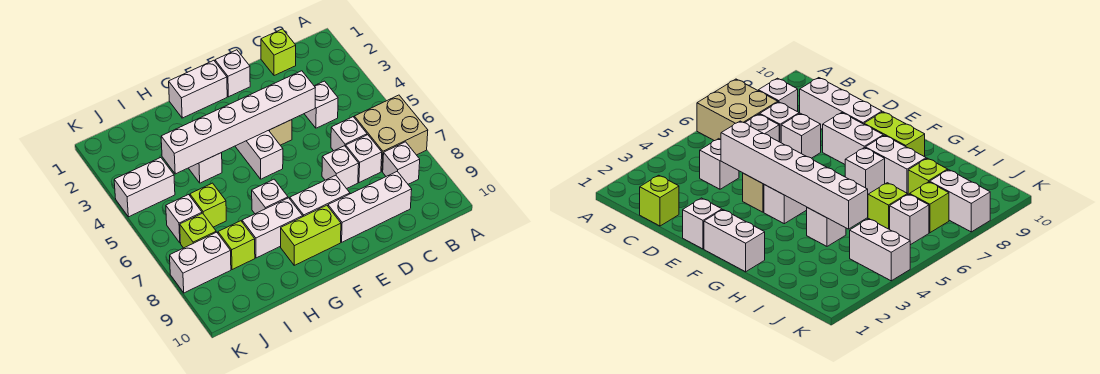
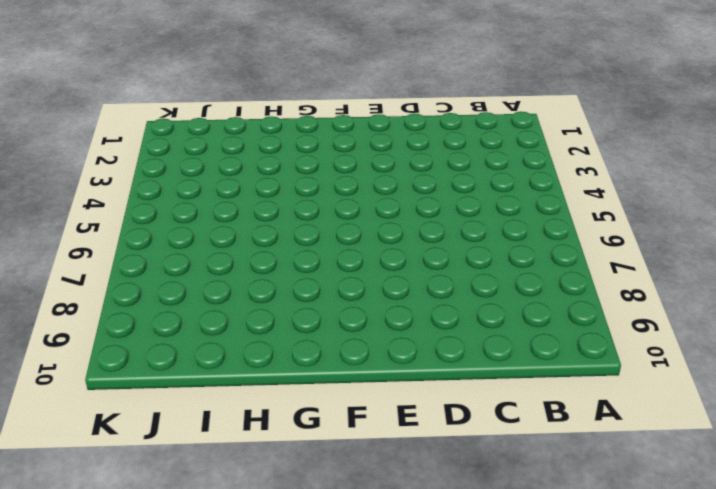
none -> tan 2x2 brick [354,95,428,171]
none -> white 1x1 brick [383,142,420,184]
none -> lime 1x1 brick [261,29,296,76]

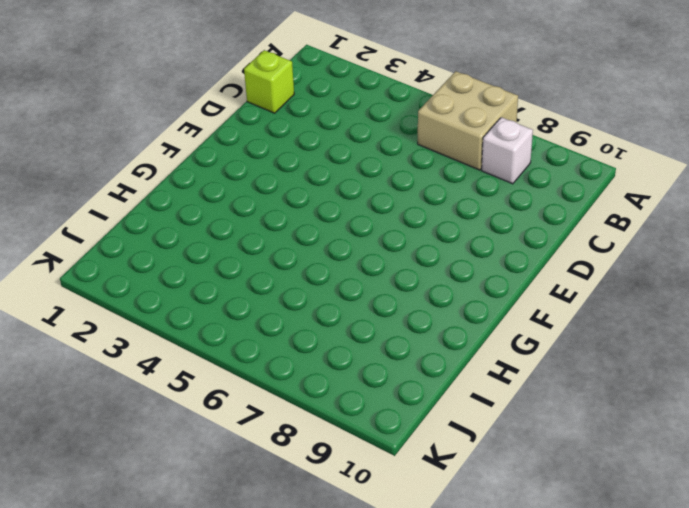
none -> white 1x1 brick [304,81,338,128]
none -> white 1x1 brick [331,117,367,151]
none -> white 1x1 brick [346,135,382,183]

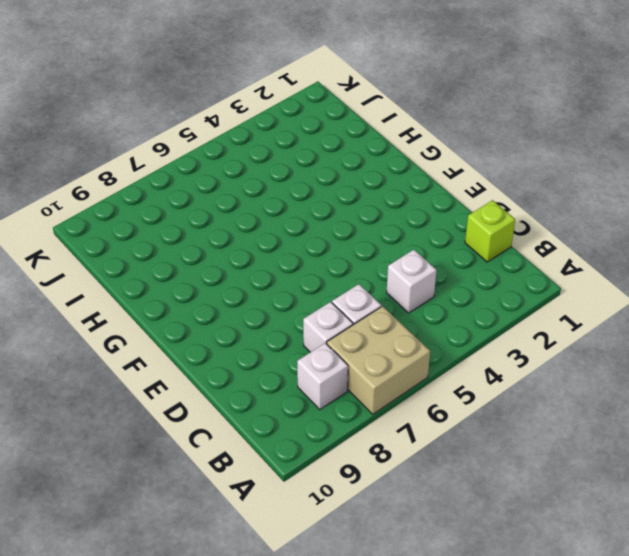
none -> white 1x3 brick [328,171,412,242]
none -> white 1x1 brick [322,146,359,189]
none -> white 1x1 brick [215,50,250,97]

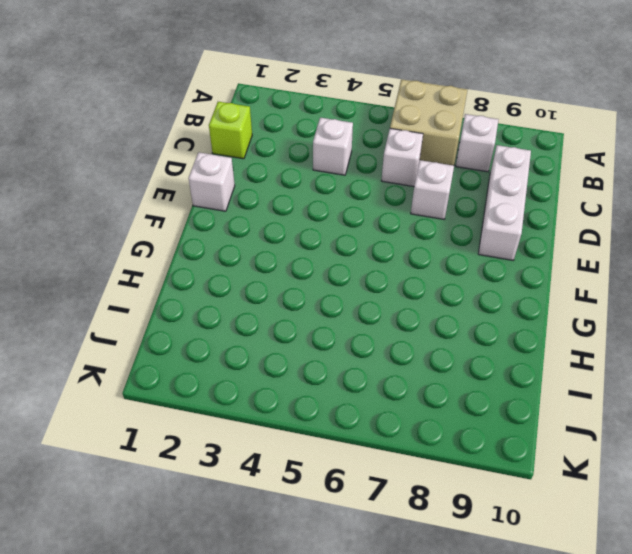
none -> white 1x1 brick [346,135,382,183]
none -> tan 1x1 brick [269,120,292,145]
none -> white 1x2 brick [290,175,350,216]

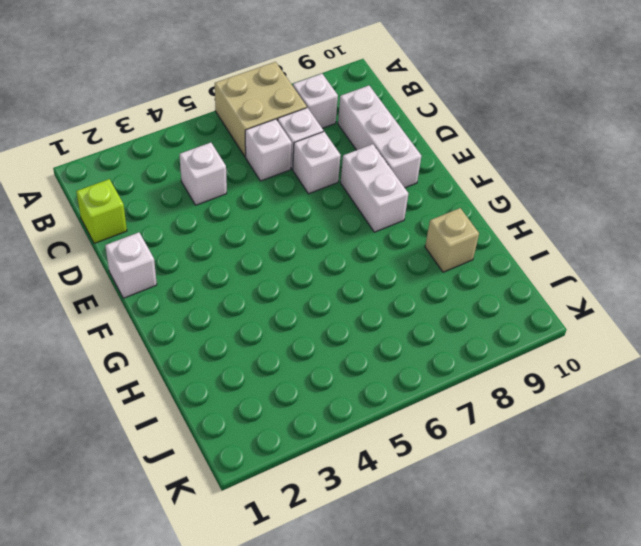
tan 1x1 brick [425,208,479,272] -> tan 1x1 brick moved to [269,120,292,145]
none -> white 1x2 brick [169,60,227,118]
none -> white 1x2 brick [235,130,283,179]
none -> lime 1x2 brick [281,205,341,265]

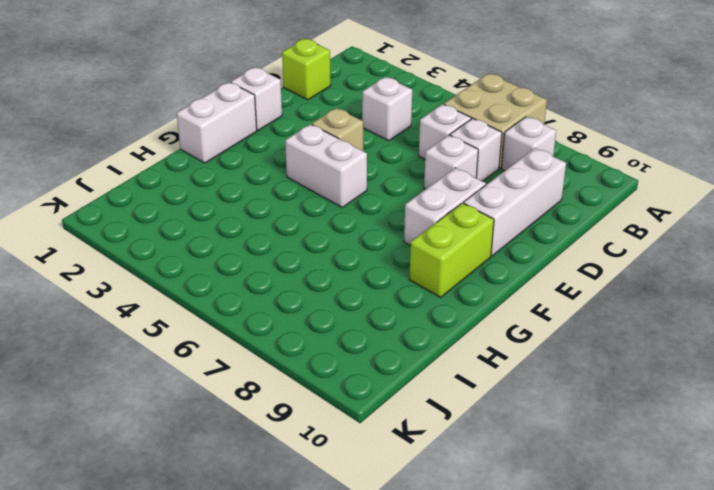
none -> white 1x1 brick [252,179,288,214]
none -> white 1x2 brick [242,198,303,258]
none -> white 1x1 brick [189,153,222,183]

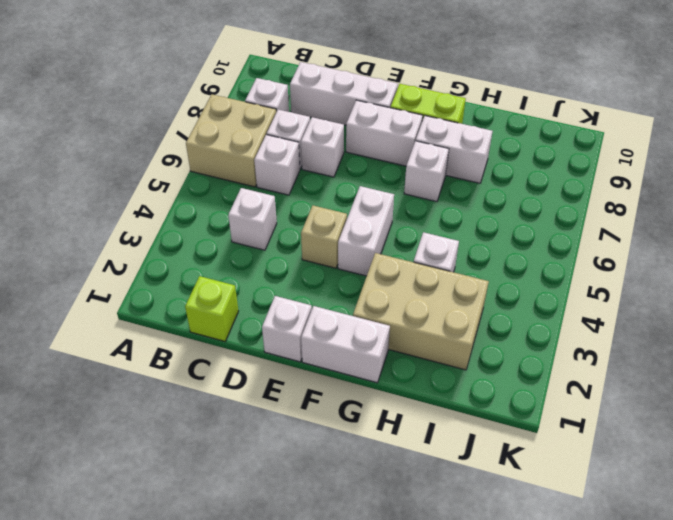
tan 2x3 brick [353,253,489,370] -> none
none -> lime 1x1 brick [190,183,226,227]
none -> lime 1x1 brick [218,221,255,270]
none -> white 1x2 brick [114,158,175,217]

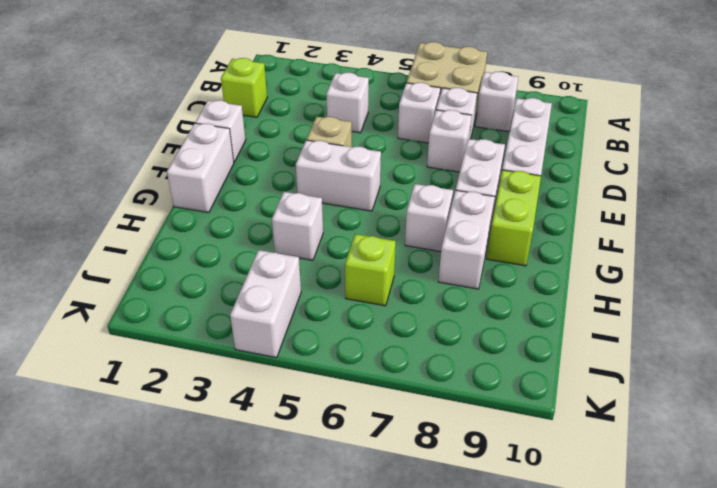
none -> lime 1x1 brick [218,221,255,270]
none -> white 1x1 brick [166,195,202,243]
none -> lime 1x1 brick [180,213,216,248]

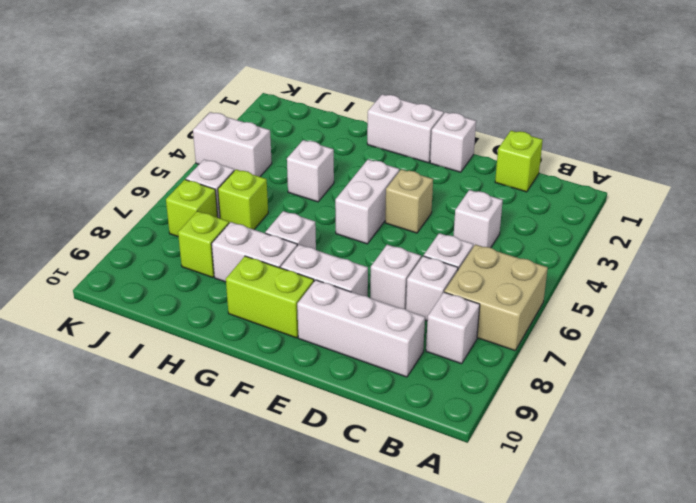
none -> white 1x2 brick [170,232,231,293]
none -> white 1x6 brick [161,71,315,174]

